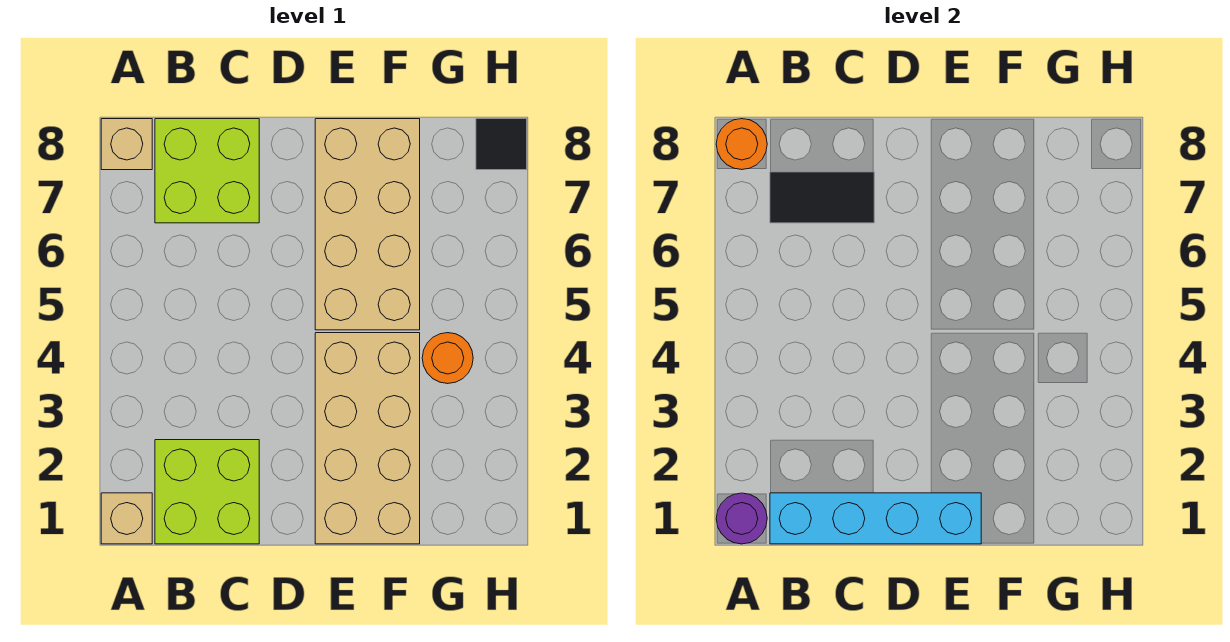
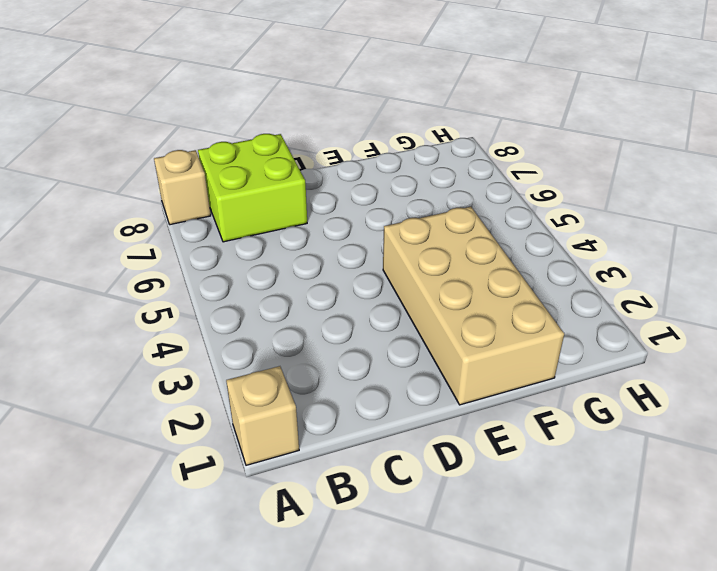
none -> lime 2x2 brick [155,440,259,544]
none -> tan 2x4 brick [315,119,420,330]
none -> orange 1x1 round brick [422,333,473,384]

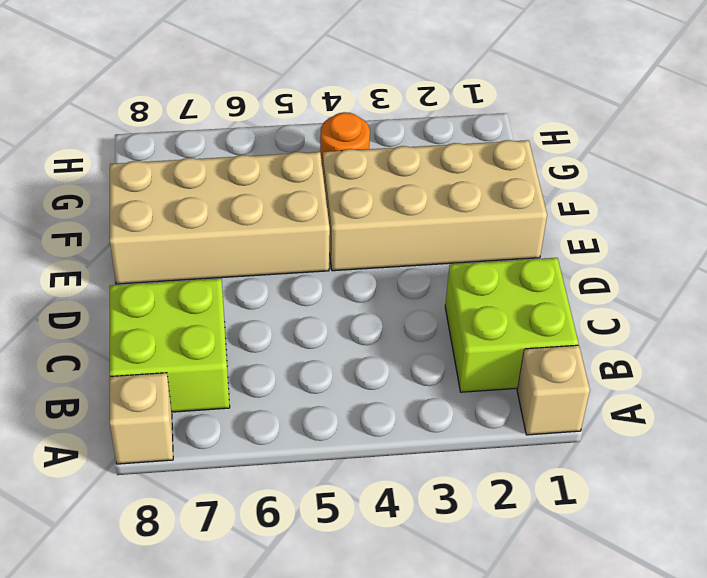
none -> black 1x1 tile [476,119,527,170]
none -> purple 1x1 round brick [716,493,767,544]
none -> orange 1x1 round brick [716,119,767,170]

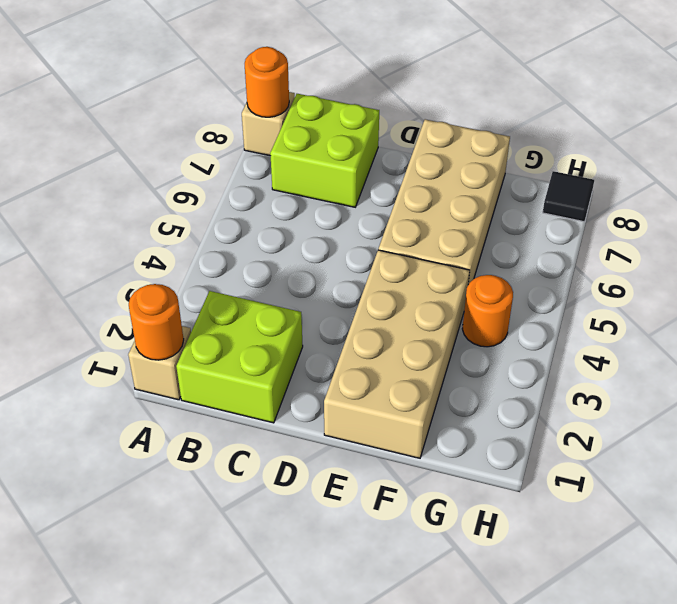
orange 1x1 round brick [129,284,184,360] -> purple 1x1 round brick [716,493,767,544]
none -> cyan 1x4 brick [770,493,981,544]
none -> black 1x2 tile [770,172,874,223]

